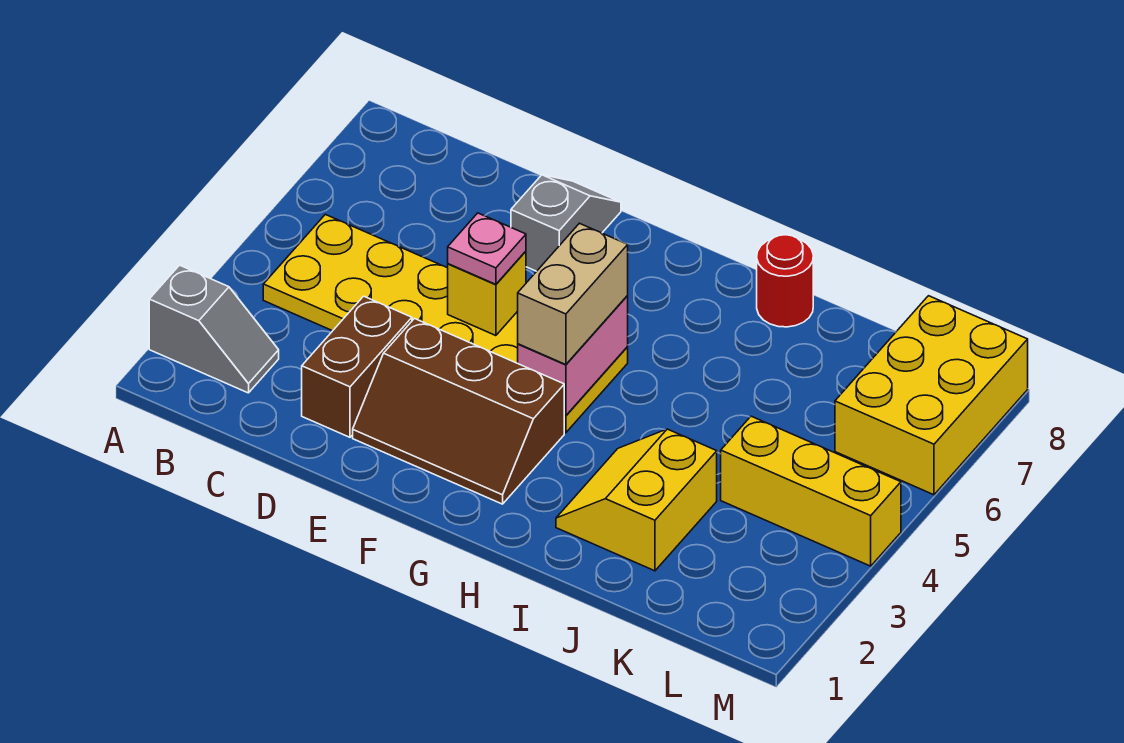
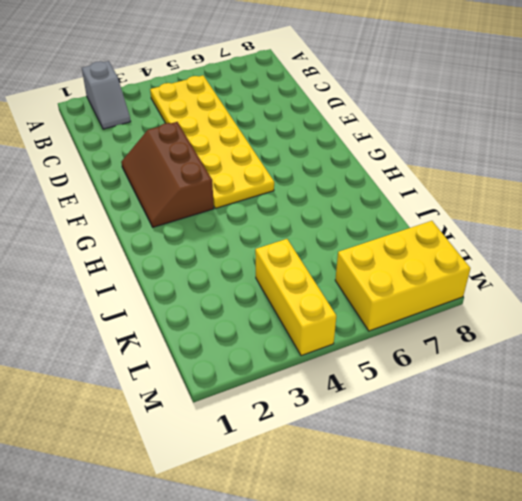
none -> brown 1x2 brick [302,296,412,437]
none -> grey 1x2 slope [511,175,621,271]
none -> yellow 2x2 slope [556,429,717,571]

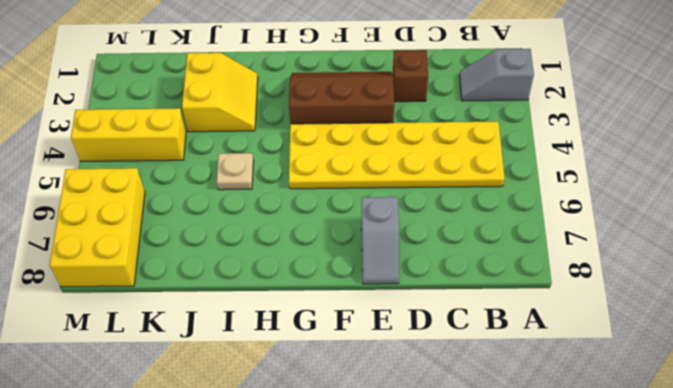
brown 1x1 brick [393,50,428,102] -> brown 1x2 brick [302,296,412,437]
tan 1x1 plate [217,153,254,190] -> none
none -> red 1x1 round brick [757,235,813,327]
none -> yellow 1x1 brick [448,251,526,336]
none -> pink 1x2 brick [518,296,628,416]

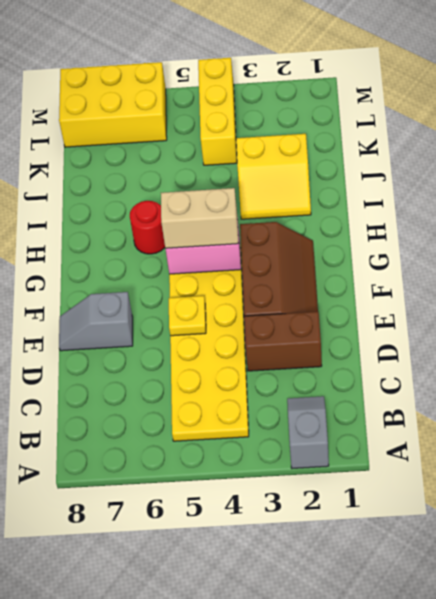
yellow 1x1 plate [169,296,206,336] -> yellow 1x1 brick [448,251,526,336]
red 1x1 round brick [130,201,165,254] -> red 1x1 round brick moved to [757,235,813,327]
none -> pink 1x1 plate [448,213,526,284]

